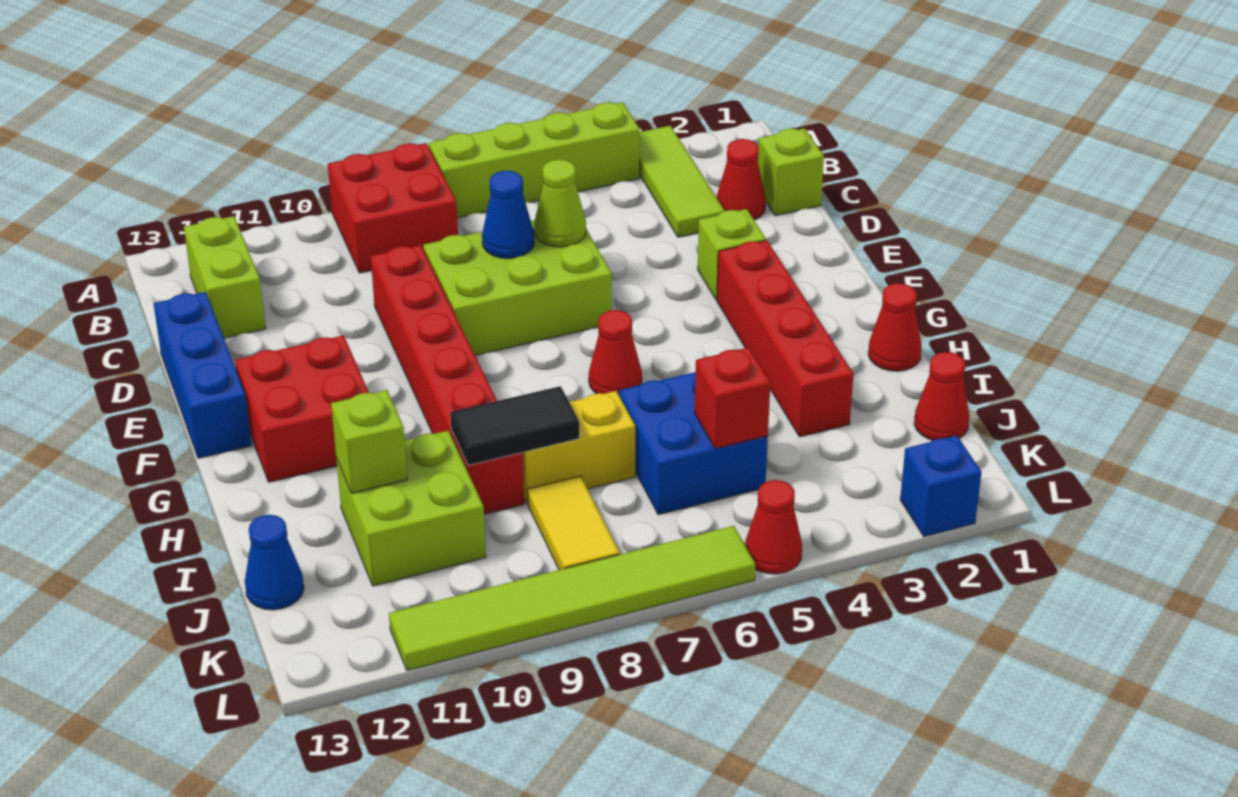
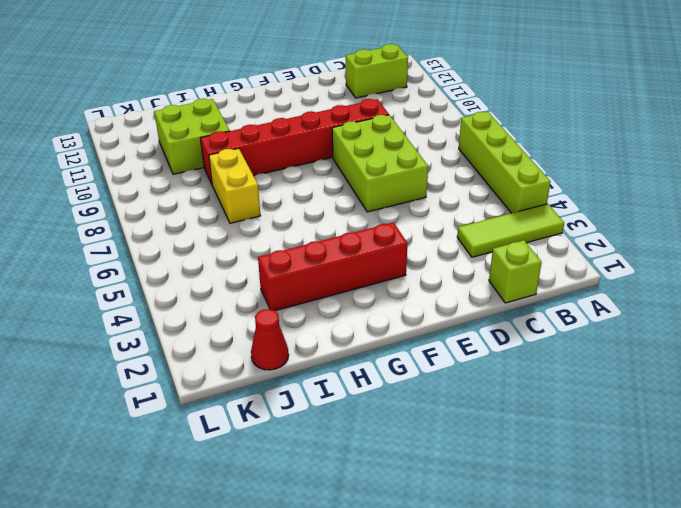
none -> red 2x2 brick [328,143,458,273]
none -> red 1x1 cone [717,139,766,220]
none -> blue 1x3 brick [154,292,252,458]

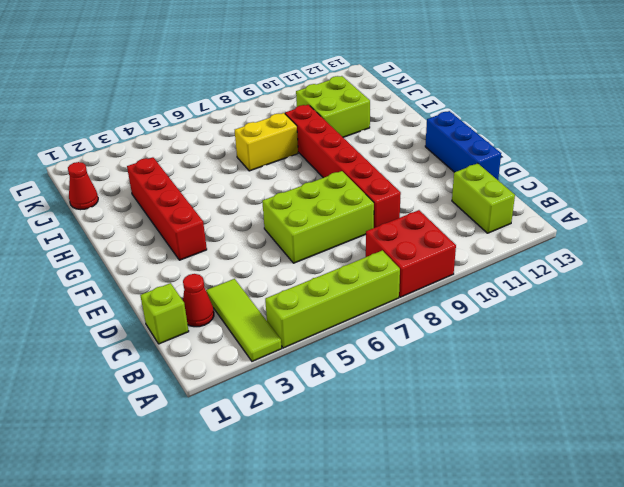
none -> lime 1x1 brick [698,209,766,300]
none -> red 2x2 brick [235,335,369,482]
none -> red 1x1 cone [589,310,642,395]

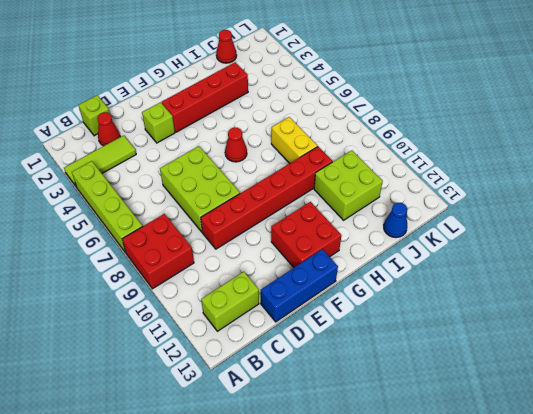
none -> red 1x1 cone [868,283,922,371]
none -> blue 2x2 brick [619,372,768,515]
none -> yellow 1x2 tile [527,476,620,570]

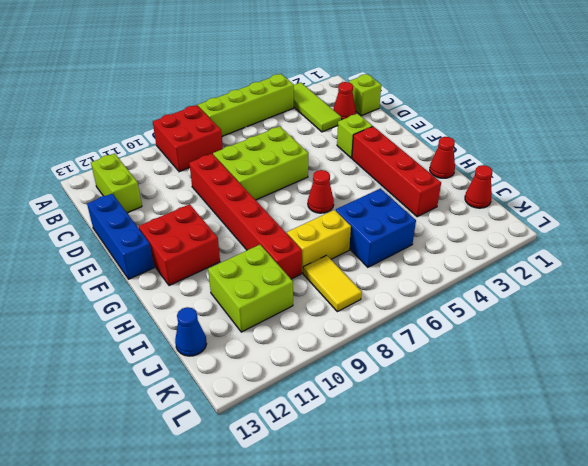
none -> blue 1x1 brick [900,435,982,537]
none -> red 1x1 cone [745,480,802,574]
none -> lime 1x6 tile [389,526,755,671]

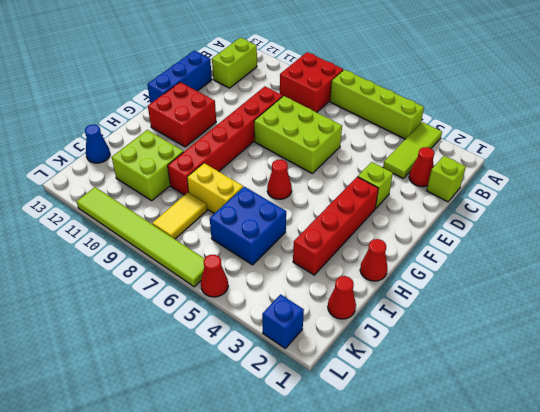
none -> lime 1x1 cone [534,160,586,247]
none -> blue 1x1 cone [482,171,534,258]
none -> black 1x2 tile [450,386,579,465]

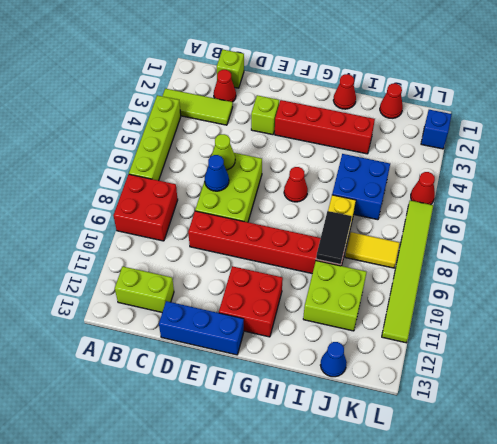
none -> lime 1x1 brick [331,390,407,493]
none -> red 1x1 brick [695,347,770,449]

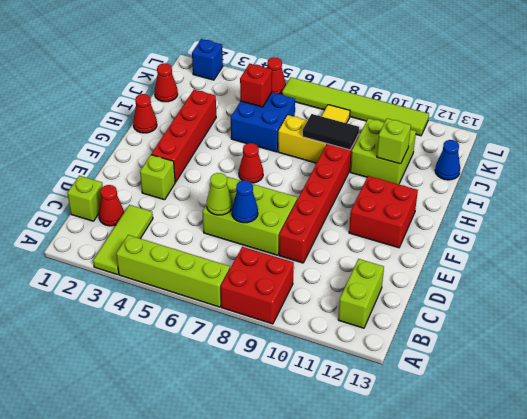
none -> blue 1x3 brick [154,292,252,458]

